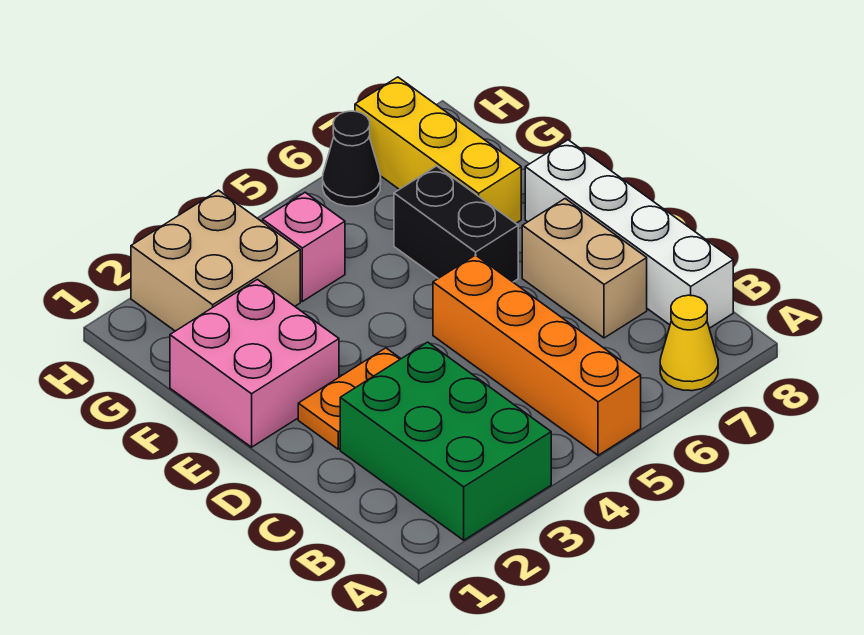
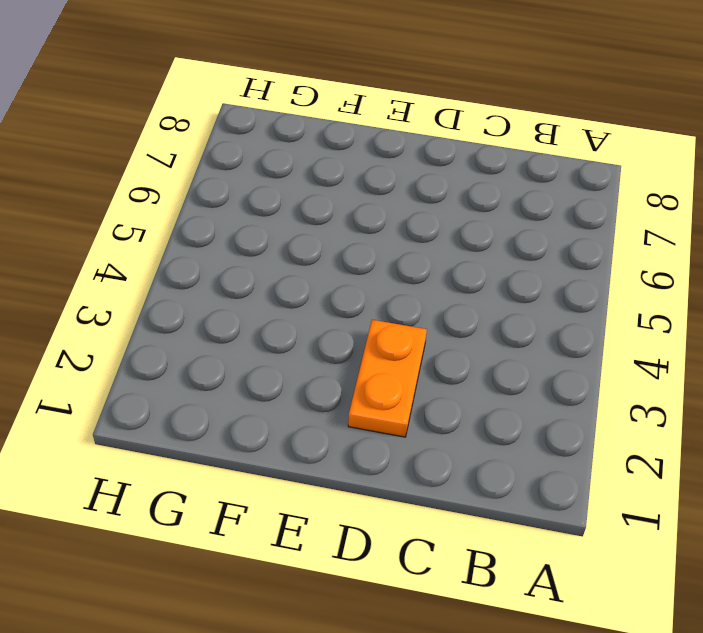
none -> green 2x3 brick [340,342,551,540]
none -> orange 1x4 brick [433,255,641,455]
none -> yellow 1x1 cone [660,295,718,391]

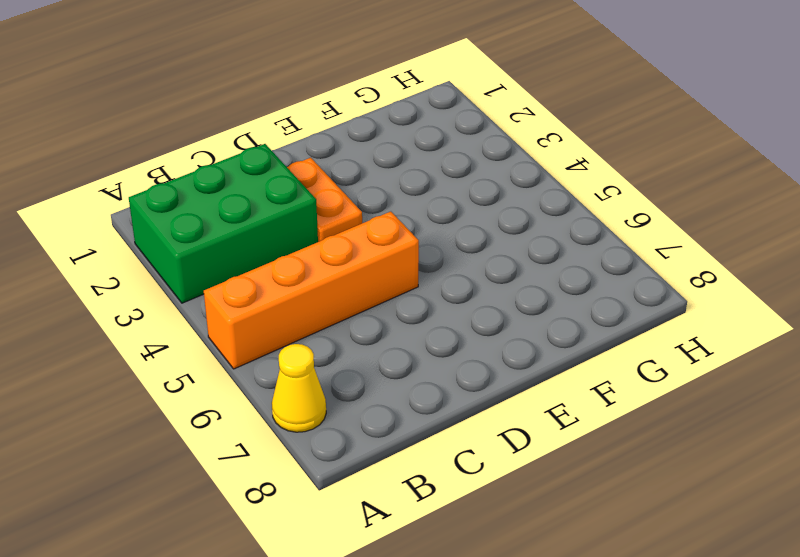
none -> white 1x4 brick [525,140,733,328]
none -> tan 1x2 brick [522,199,647,338]
none -> pink 2x2 brick [170,279,339,447]

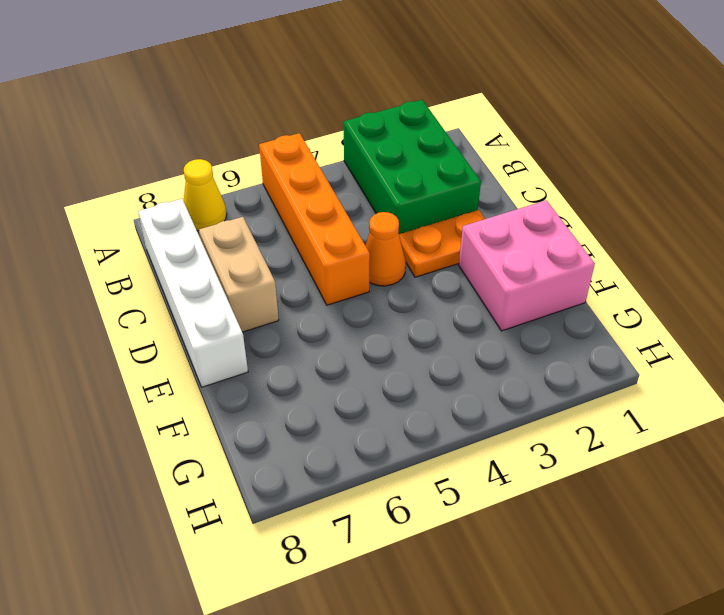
orange 1x1 cone [365,212,406,286] -> none
none -> black 1x2 brick [394,166,518,282]
none -> yellow 1x3 brick [355,77,521,223]
none -> tan 2x2 brick [131,190,300,331]

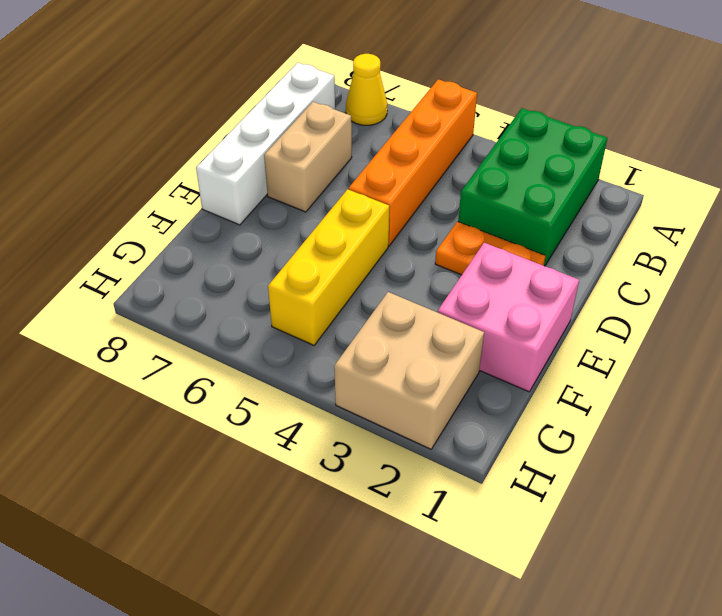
yellow 1x3 brick [268,189,389,345] -> yellow 1x3 brick moved to [355,77,521,223]
none -> black 1x2 brick [394,166,518,282]
none -> pink 1x1 brick [263,192,345,301]
none -> black 1x1 cone [323,111,381,206]

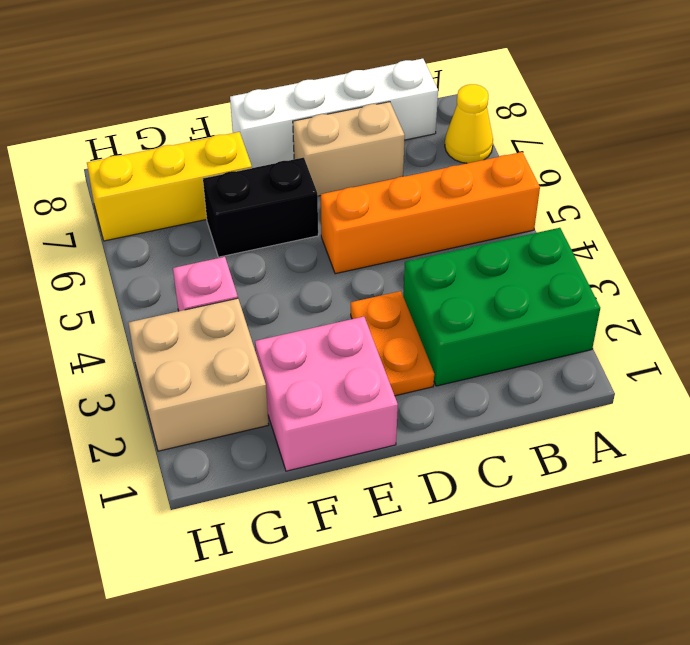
none -> black 1x1 cone [323,111,381,206]

